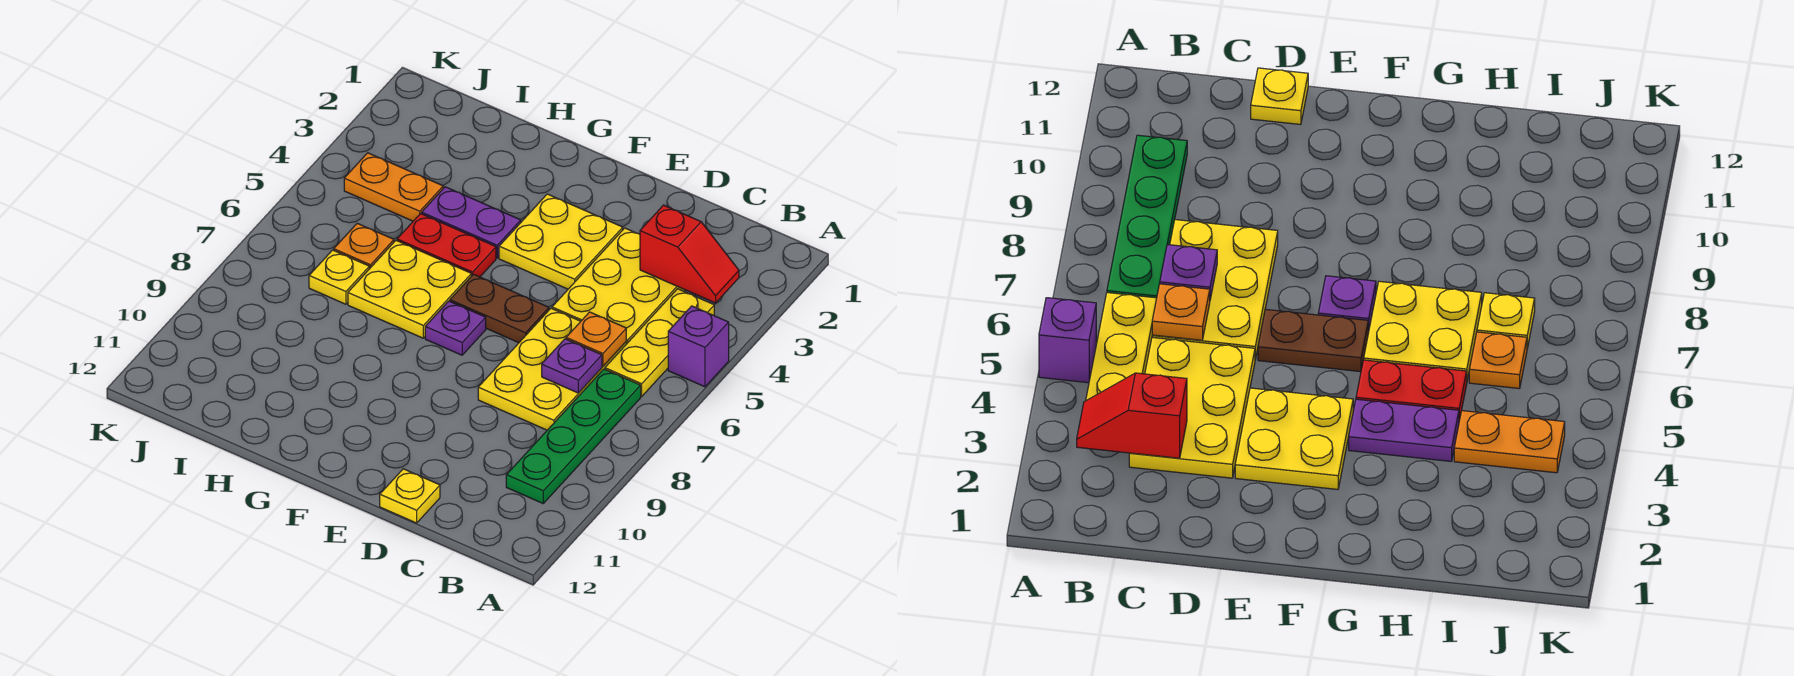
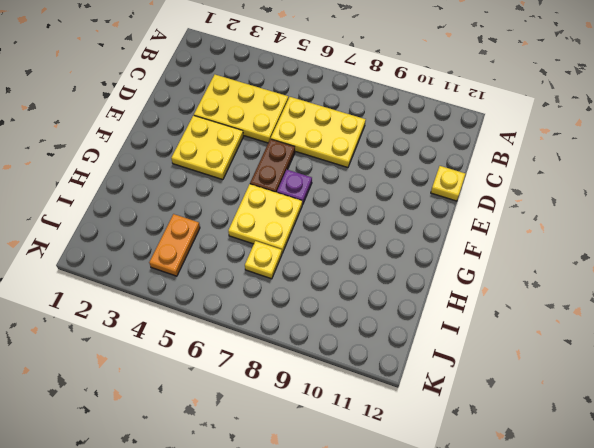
none -> purple 1x1 brick [668,306,729,387]
none -> yellow 1x3 plate [605,289,714,396]
none -> green 1x4 plate [506,369,641,503]

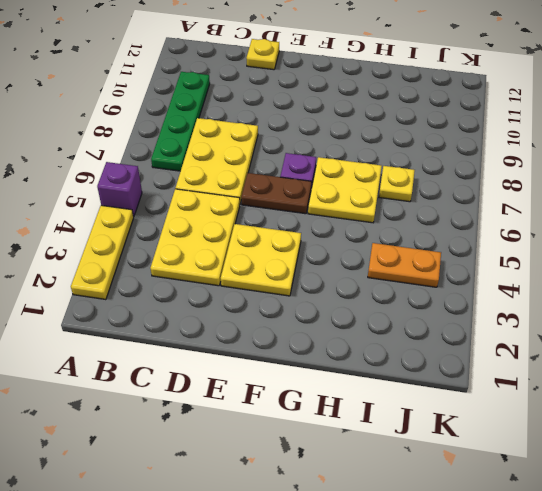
yellow 1x3 plate [71,205,134,300] -> yellow 1x3 plate moved to [605,289,714,396]
none -> purple 1x2 plate [422,187,521,258]
none -> red 1x2 plate [397,214,496,277]
none -> orange 1x1 plate [334,223,394,269]

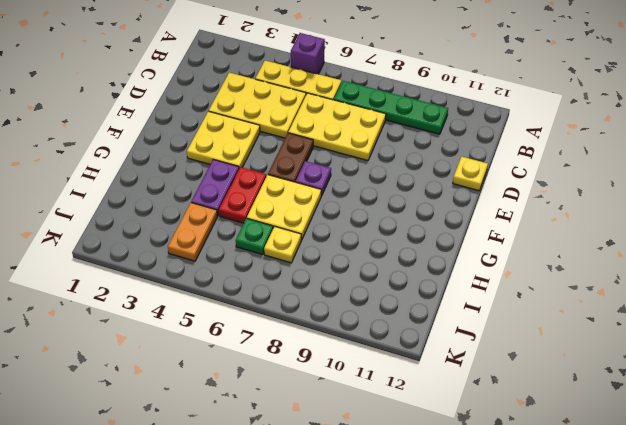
green 1x1 plate [236,218,273,255] -> orange 1x1 plate [334,223,394,269]
none -> red 1x2 slope [640,205,739,303]
none -> orange 1x1 plate [566,312,626,366]
none -> purple 1x1 plate [542,339,602,393]

